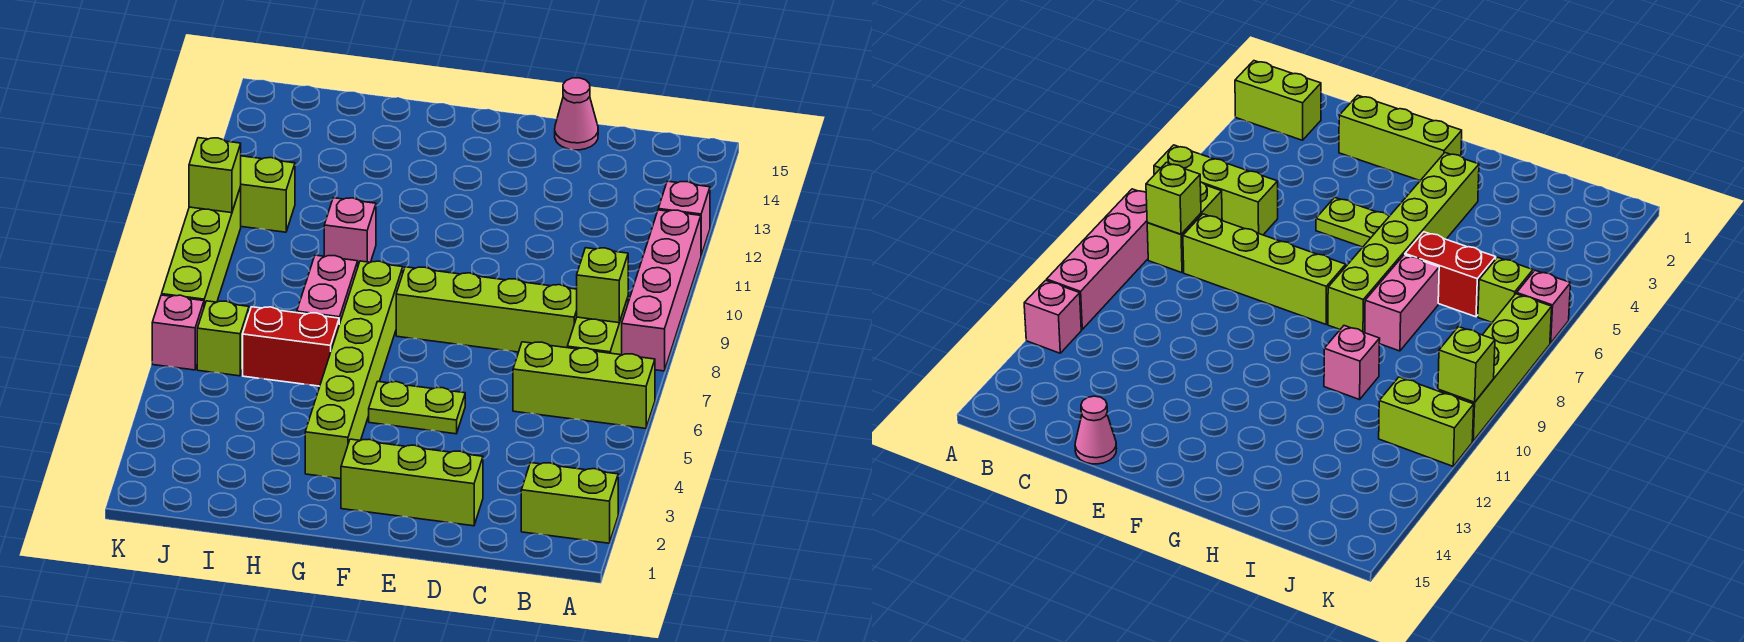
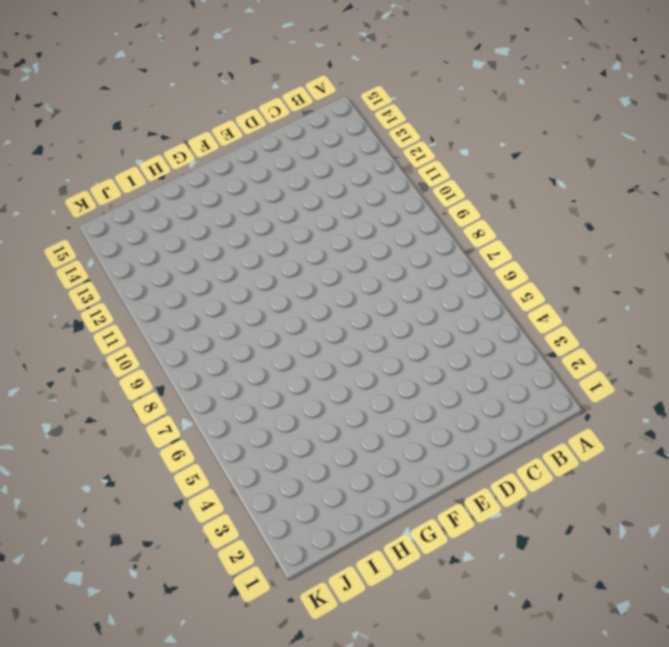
none -> lime 1x2 brick [521,463,618,543]
none -> lime 1x3 brick [513,342,655,428]
none -> pink 1x4 brick [622,210,701,371]

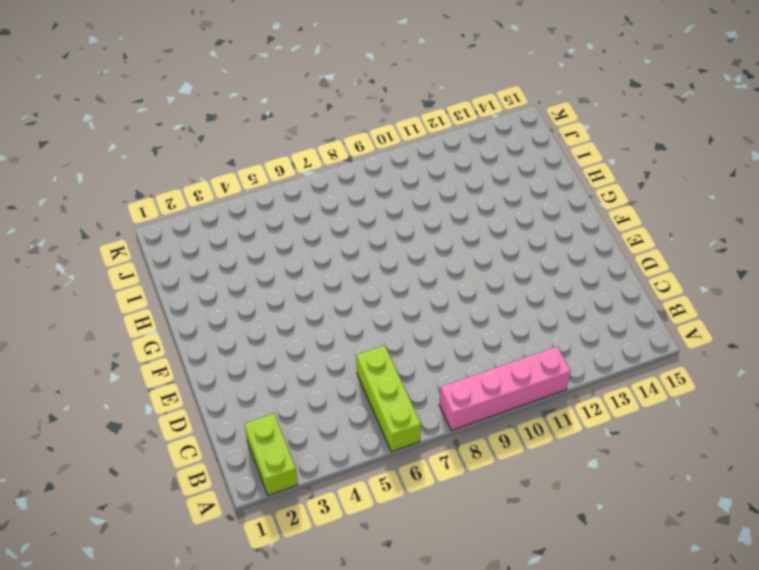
none -> pink 1x1 brick [658,181,710,255]
none -> lime 1x2 brick [567,298,628,355]
none -> lime 1x4 brick [396,267,577,352]

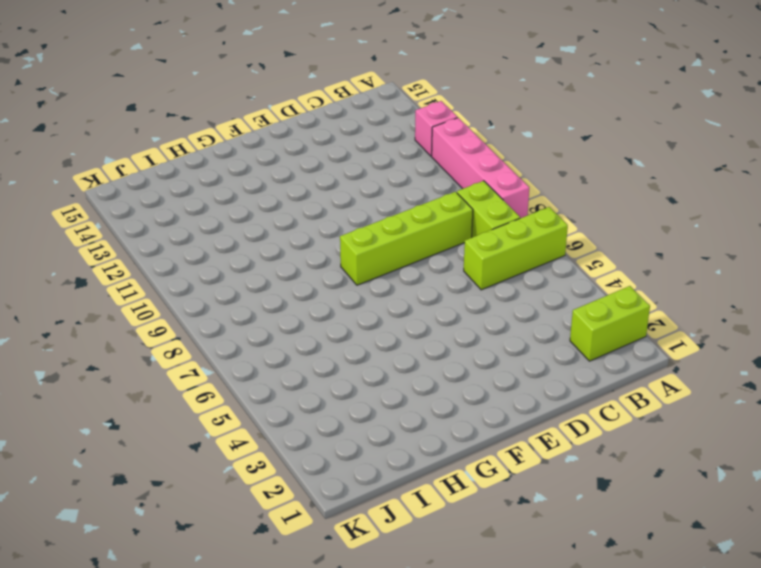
none -> lime 1x3 brick [341,439,483,526]
none -> pink 1x1 cone [555,78,598,150]
none -> lime 1x2 plate [369,382,465,434]

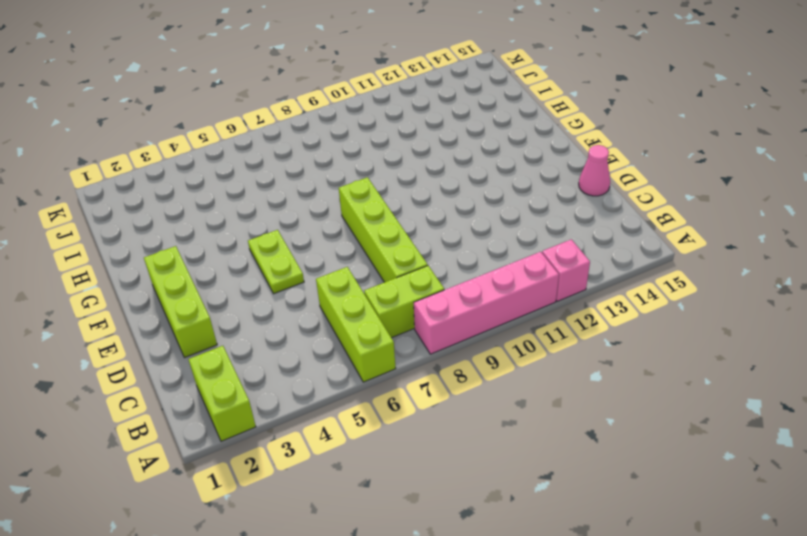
none -> lime 1x6 brick [305,261,403,479]
none -> red 1x2 brick [243,307,339,386]
none -> pink 1x2 brick [297,255,358,324]

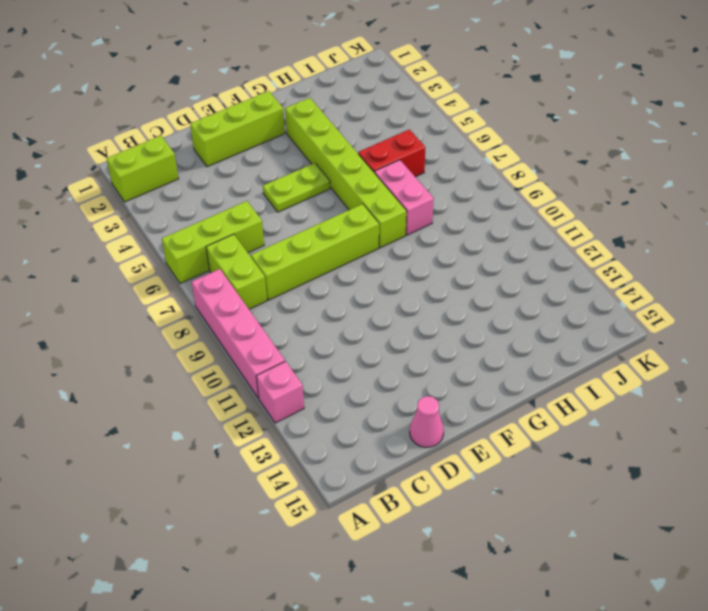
none -> pink 1x1 brick [324,198,376,265]
none -> lime 1x1 brick [197,301,249,376]
none -> lime 1x2 brick [240,156,295,232]

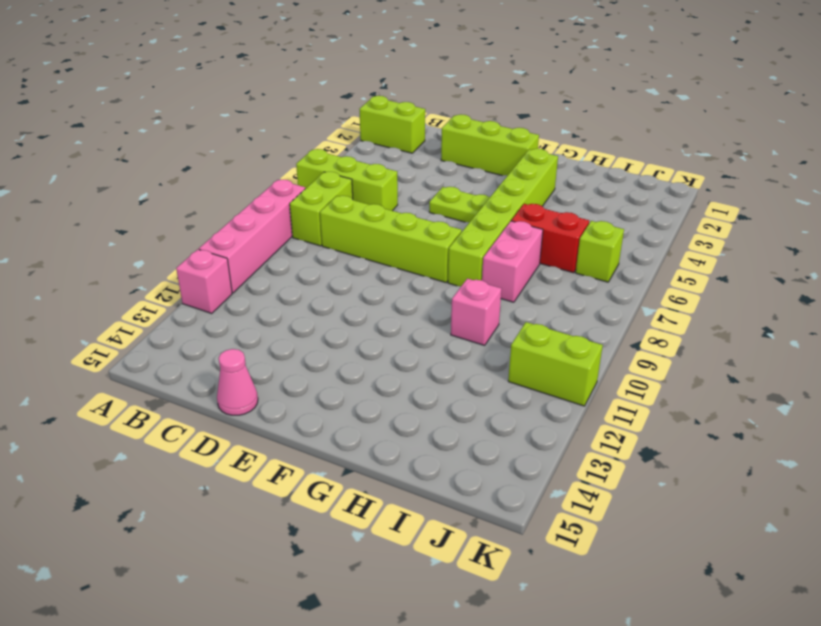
none -> pink 1x1 brick [152,295,204,370]
none -> lime 1x4 brick [162,187,241,306]
none -> lime 1x1 brick [577,248,628,323]

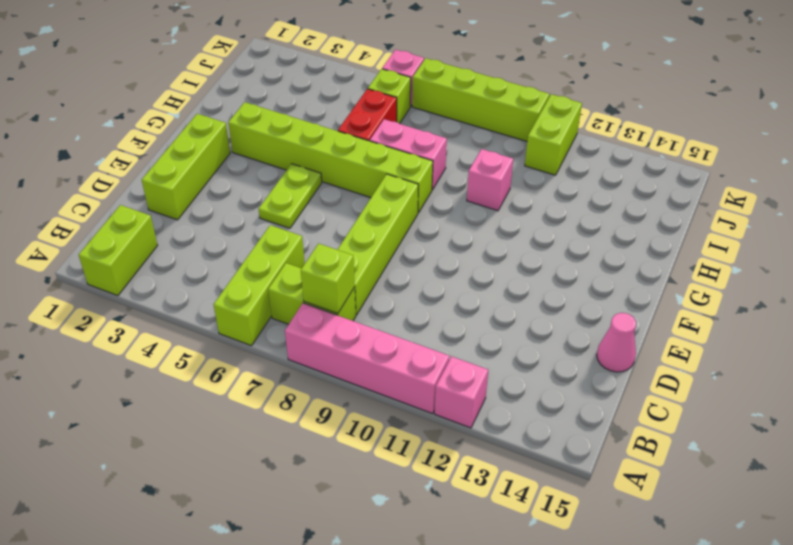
none -> lime 1x1 brick [189,138,241,213]

